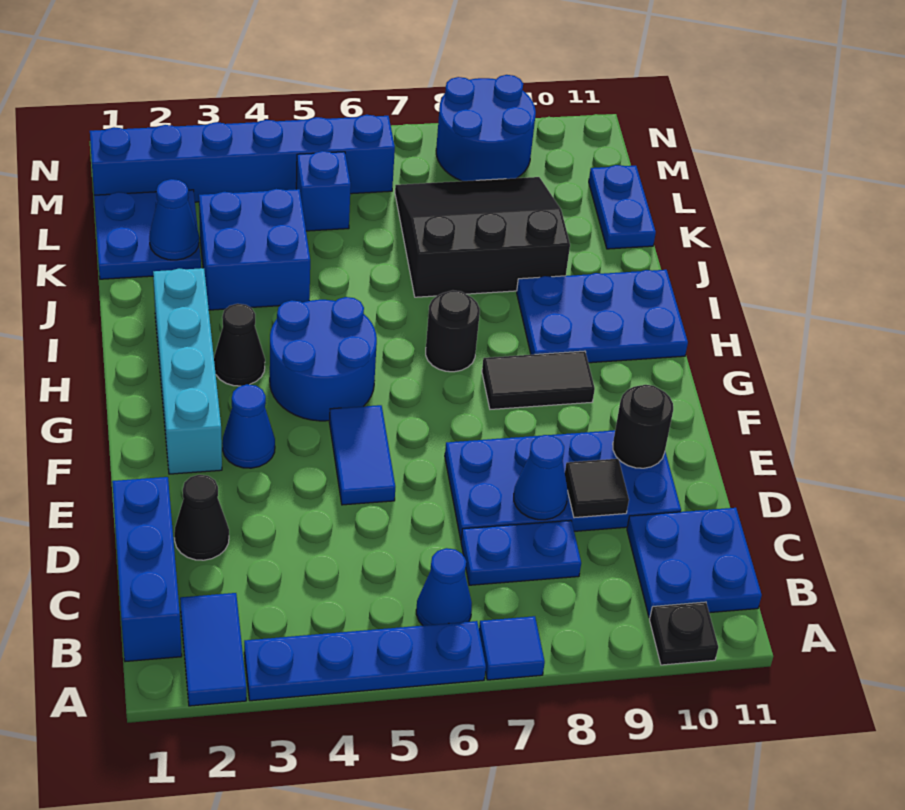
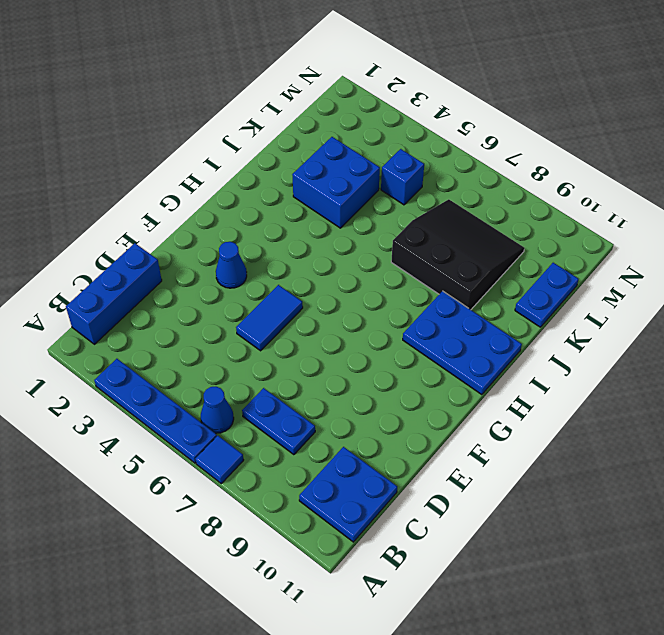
none -> blue 1x2 tile [180,593,246,706]
none -> black 1x1 plate [650,602,718,665]
none -> black 1x1 cone [174,475,229,560]

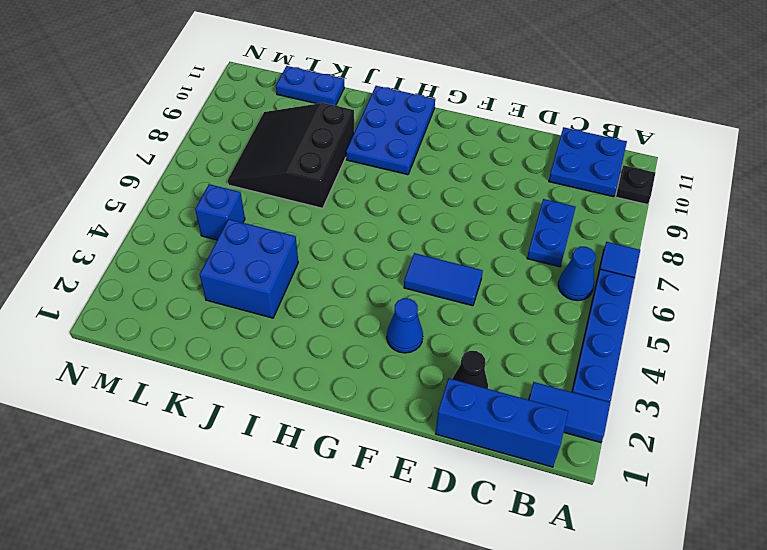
none -> blue 2x4 plate [445,430,681,539]
none -> cyan 1x4 brick [153,268,222,474]
none -> blue 2x2 round brick [270,297,377,421]

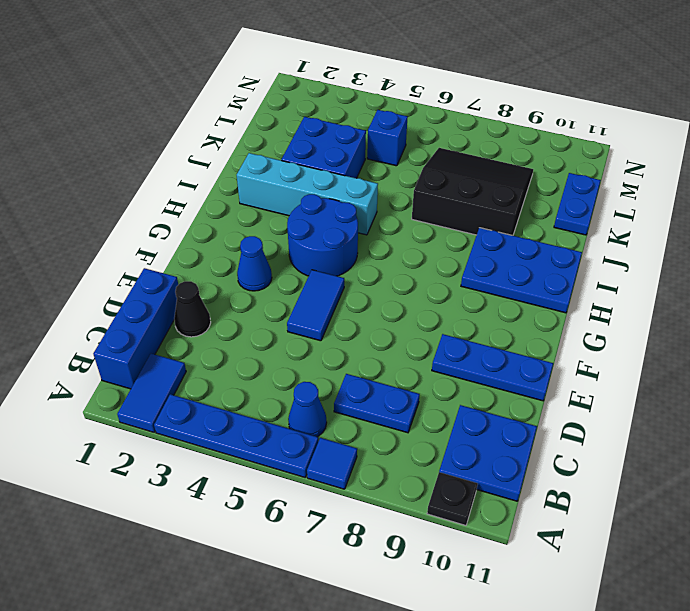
blue 1x3 plate [432,334,553,401] -> blue 2x4 plate [445,430,681,539]
cyan 1x4 brick [237,153,378,235] -> cyan 1x4 brick turned to [153,268,222,474]
none -> black 1x2 tile [482,351,595,409]
none -> black 1x1 cone [214,304,265,386]
none -> black 1x1 round brick [426,290,480,372]

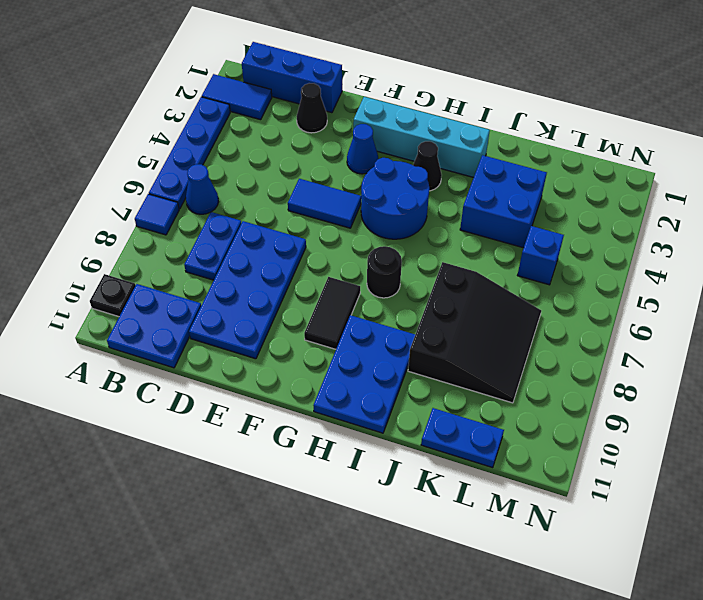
none -> blue 2x2 plate [94,190,201,279]
none -> blue 1x6 brick [90,115,395,202]
none -> blue 2x2 round brick [436,75,536,181]

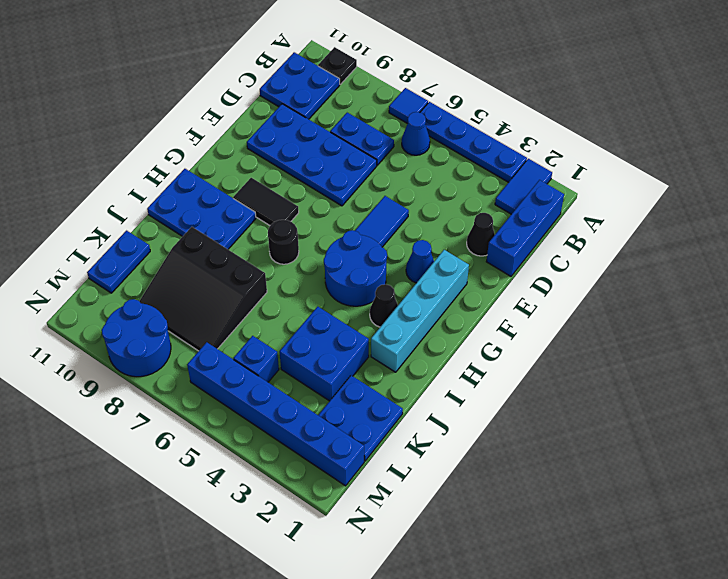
none -> blue 1x1 cone [514,435,568,520]
none -> black 1x1 tile [565,459,629,518]
none -> black 1x1 round brick [613,385,673,468]

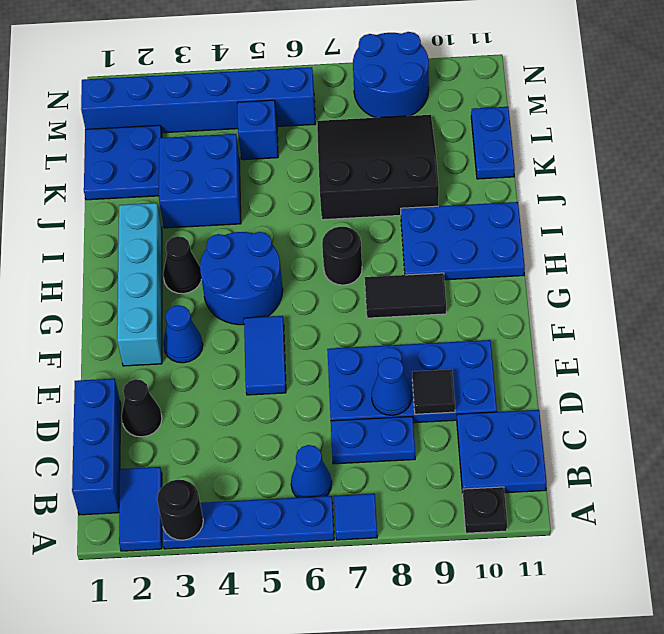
black 1x1 round brick [157,480,203,540] -> black 1x1 round brick moved to [613,385,673,468]
none -> blue 1x1 cone [149,179,199,260]

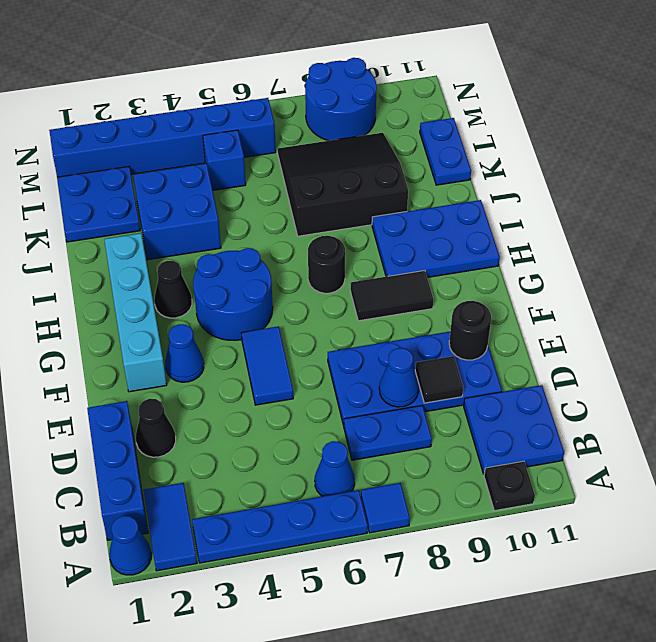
blue 1x1 cone [109,516,151,575] -> blue 1x1 cone moved to [149,179,199,260]

